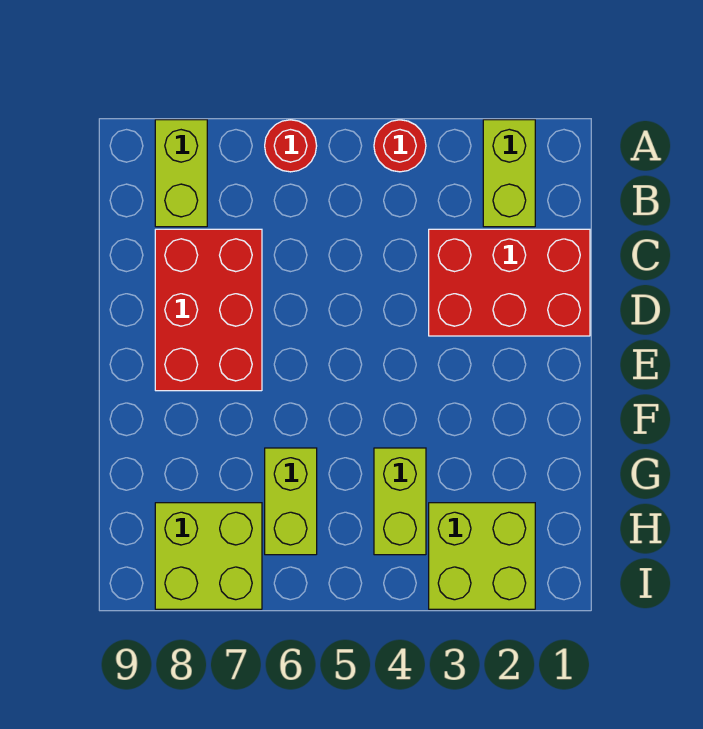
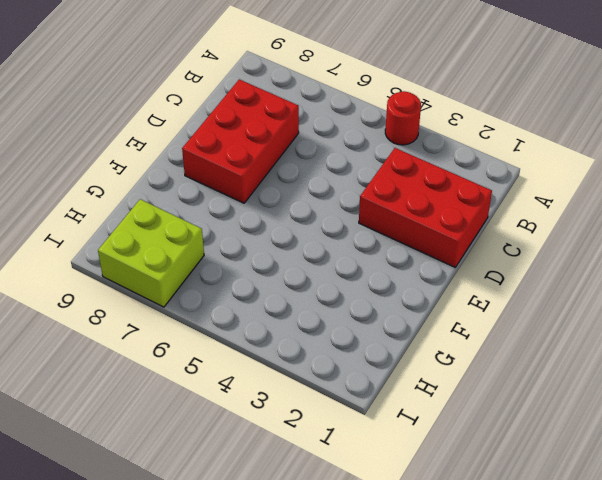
none -> lime 1x2 brick [483,120,535,227]
none -> red 1x1 round brick [265,120,317,172]

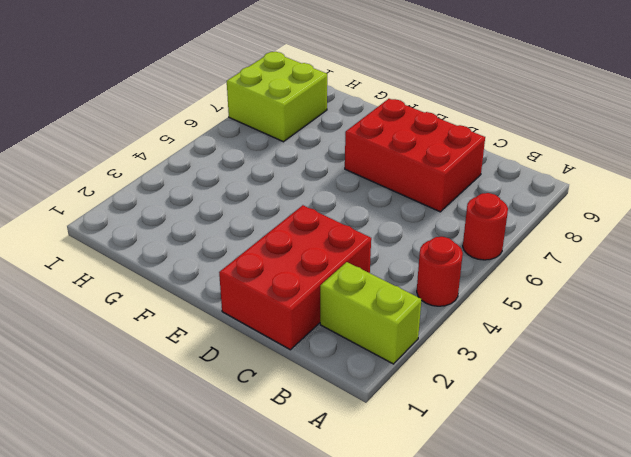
none -> lime 1x2 brick [155,120,207,227]
none -> lime 1x2 brick [374,448,426,555]

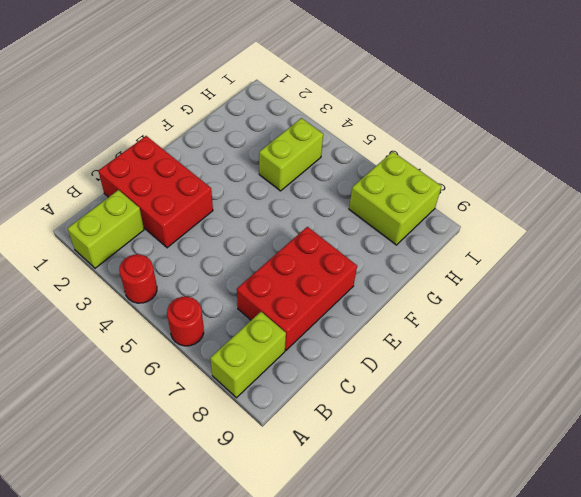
none -> lime 1x2 brick [265,448,317,555]
none -> lime 2x2 brick [429,503,535,609]

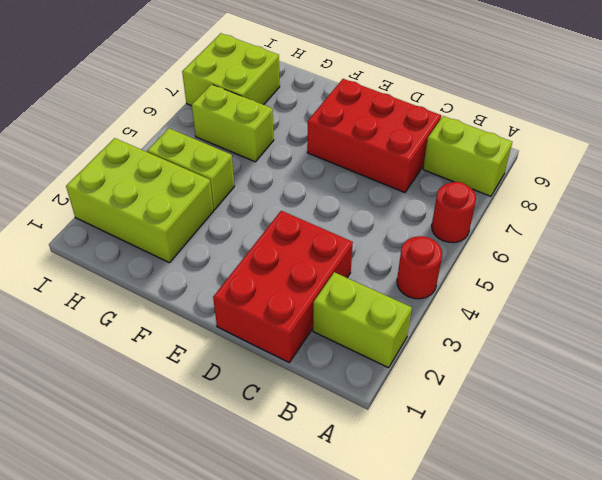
lime 2x3 brick [66,138,213,263] -> lime 2x2 brick [429,503,535,609]

